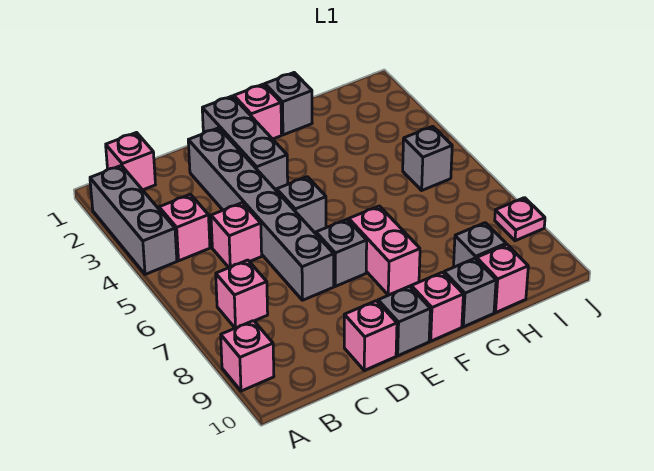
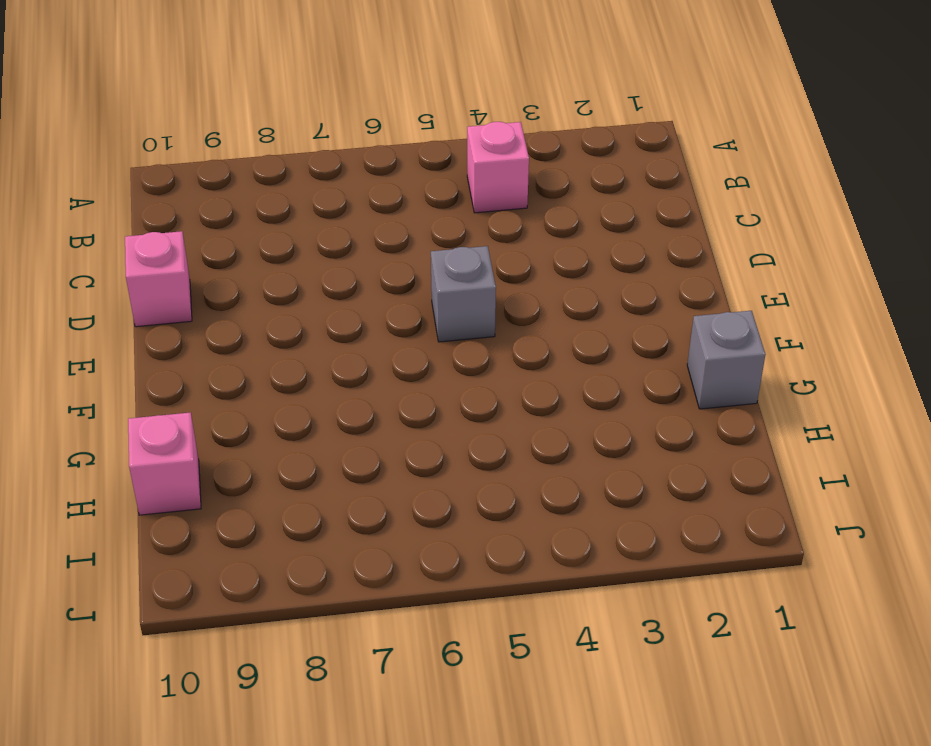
none -> grey 1x3 brick [90,165,177,274]
none -> pink 1x1 brick [221,321,274,391]
none -> pink 1x1 brick [106,133,155,190]

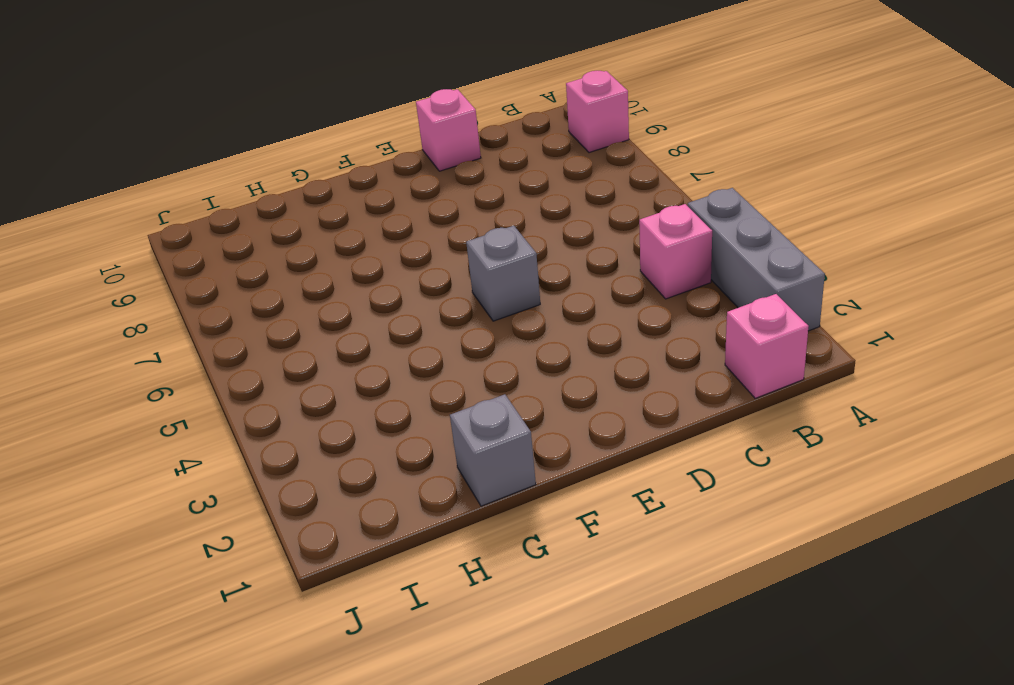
none -> pink 1x1 brick [216,260,268,328]
none -> pink 1x1 brick [211,203,262,268]
none -> grey 1x6 brick [188,128,334,300]

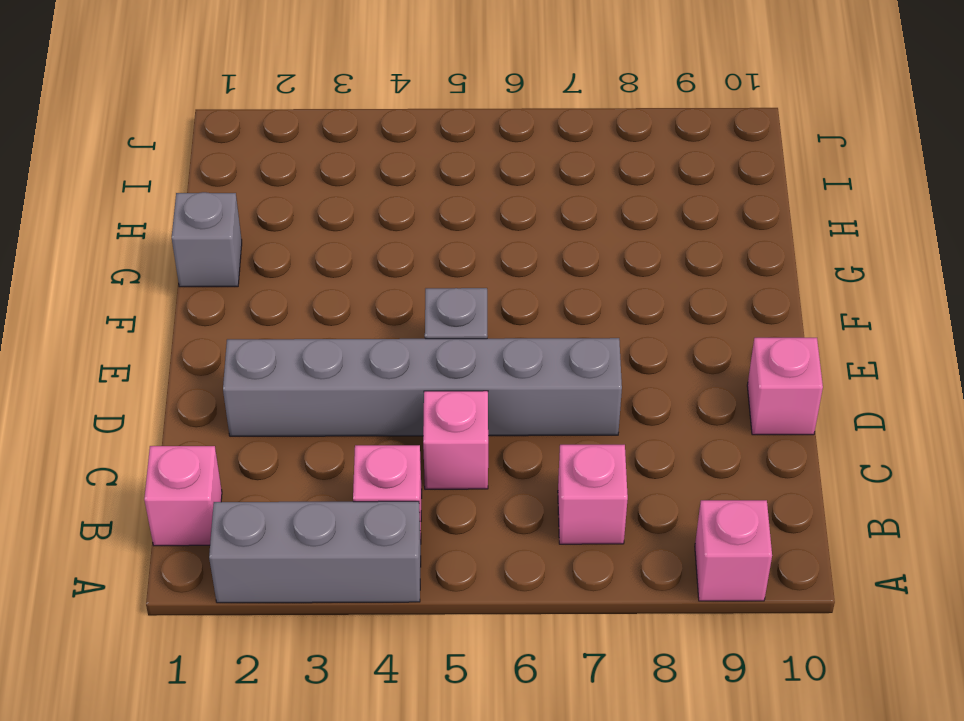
none -> grey 1x3 brick [202,96,288,191]
none -> grey 1x1 brick [316,219,367,286]
none -> grey 1x1 brick [378,286,430,356]

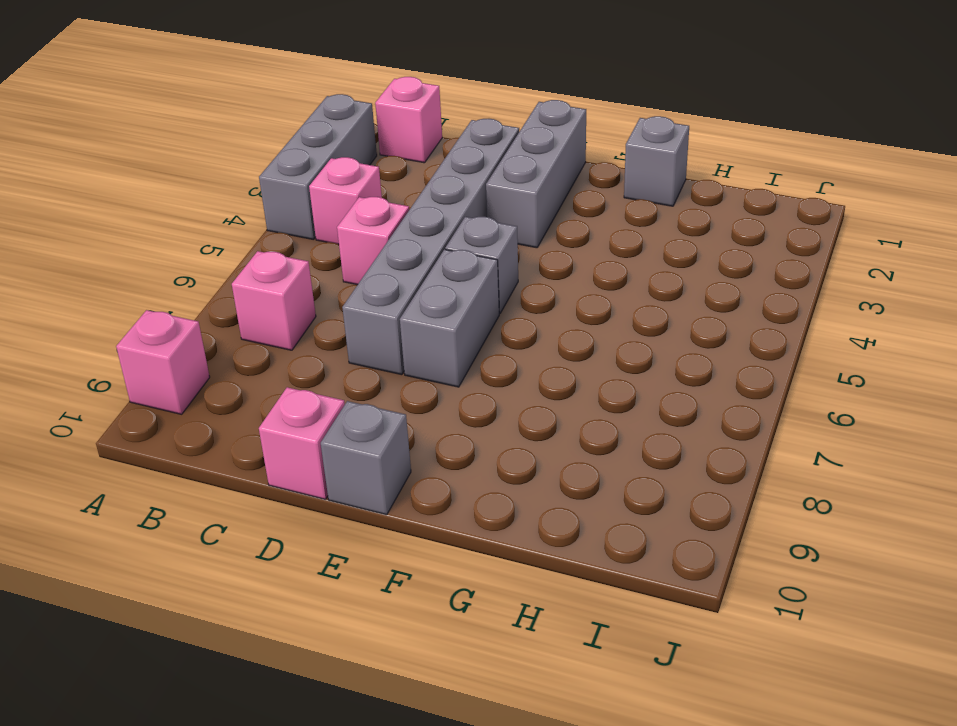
grey 1x2 brick [400,249,499,387] -> grey 1x1 brick [316,219,367,286]
none -> pink 1x1 brick [234,84,282,139]
none -> pink 1x2 brick [349,206,420,295]
none -> pink 1x1 brick [411,272,463,341]

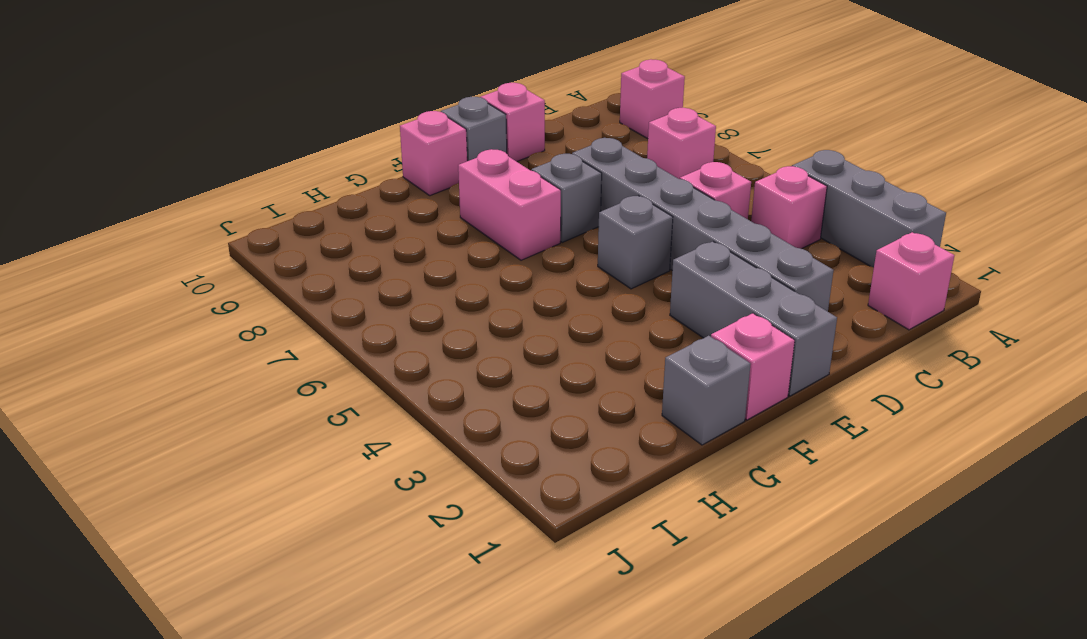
none -> grey 1x1 brick [444,258,496,327]
none -> grey 1x1 brick [454,223,506,267]
none -> pink 1x1 brick [477,245,528,312]

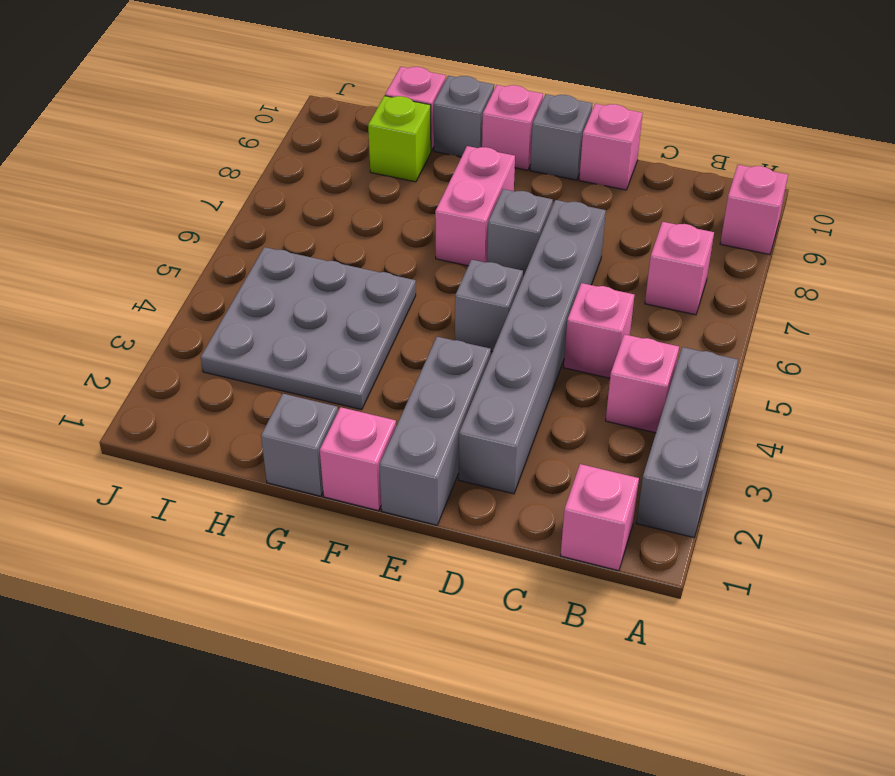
grey 3x3 plate [201,247,416,410] -> grey 1x1 brick [403,126,452,190]
lime 1x1 brick [368,96,431,182] -> grey 1x1 brick [454,223,506,267]
none -> pink 1x1 plate [495,198,545,241]

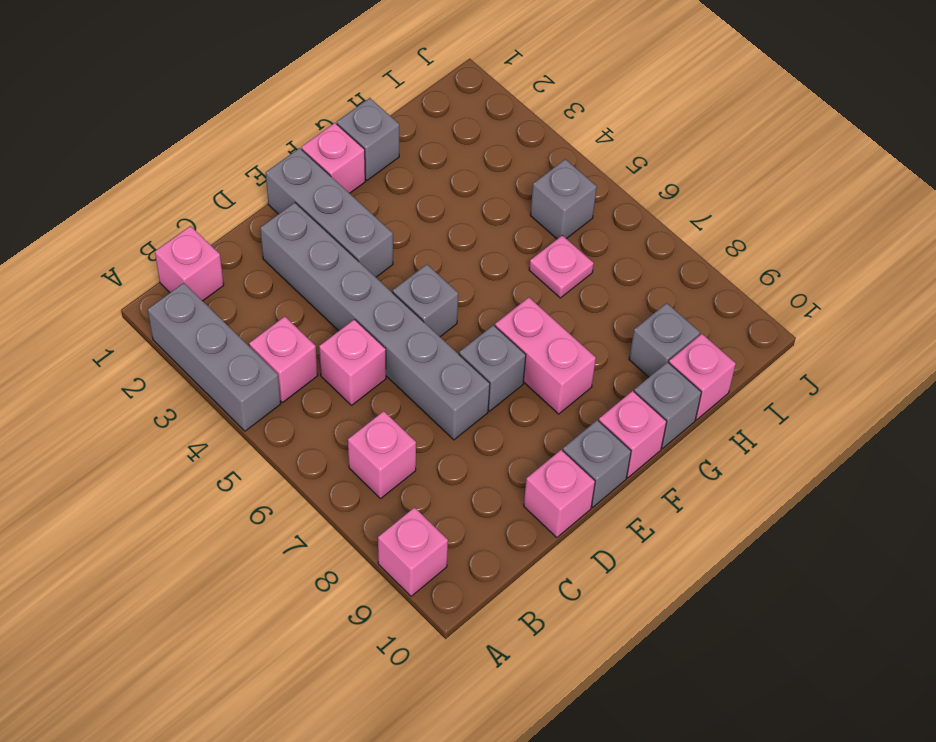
pink 1x1 plate [529,235,594,298] -> pink 1x1 plate moved to [495,198,545,241]

